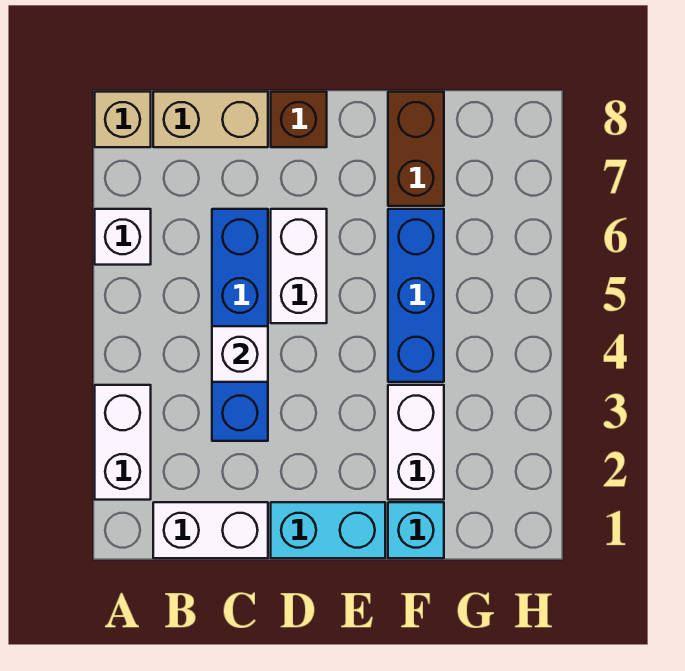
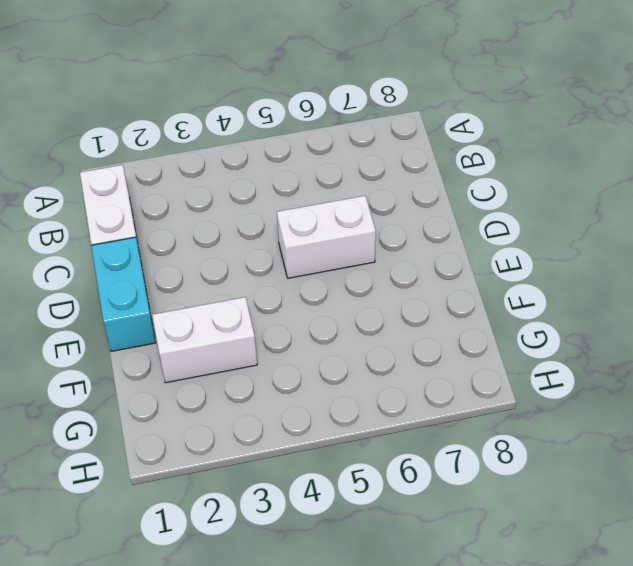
none -> white 1x2 brick [95,385,151,500]
none -> white 1x1 brick [95,209,151,265]
none -> tan 1x1 brick [95,92,151,147]

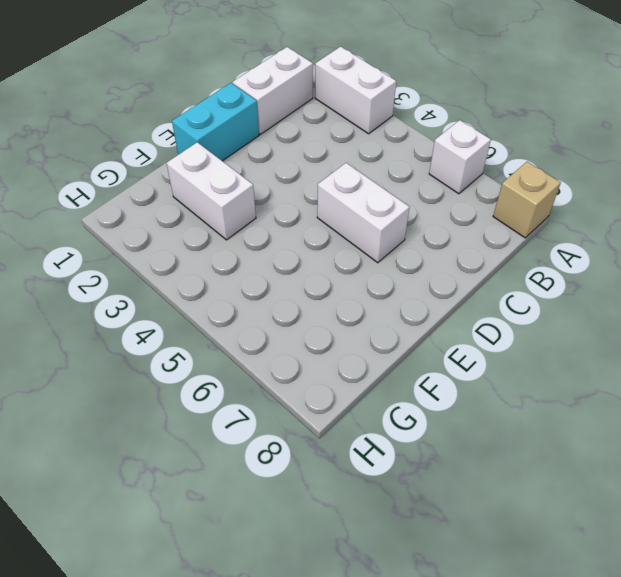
none -> tan 1x2 brick [153,92,268,147]
none -> blue 1x4 brick [212,209,268,441]
none -> brown 1x1 brick [271,92,327,147]

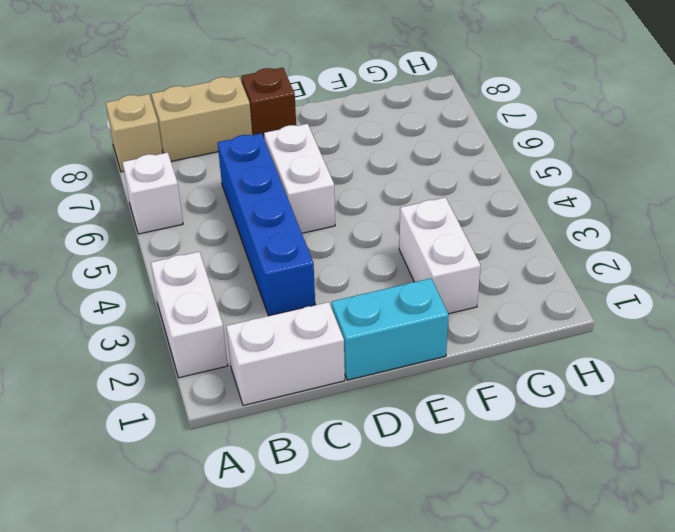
none -> cyan 1x1 brick [388,502,444,558]
none -> blue 1x3 brick [388,209,444,382]
none -> brown 1x2 brick [388,92,444,206]

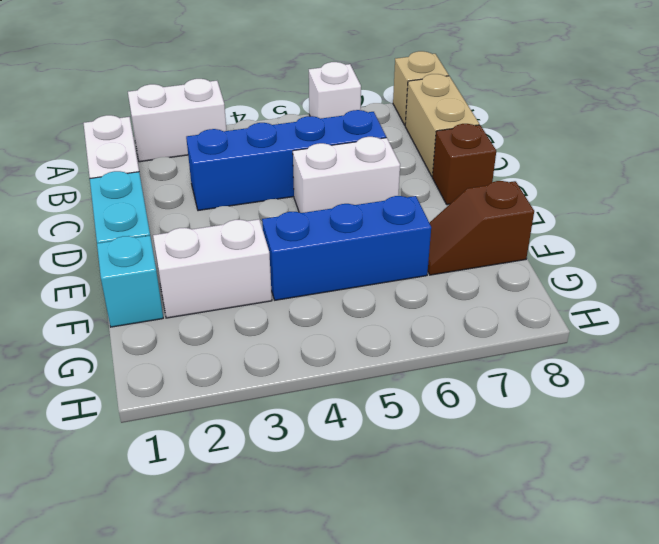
brown 1x2 slope [428,181,534,275] -> brown 1x2 brick [388,92,444,206]
none -> white 1x1 brick [212,326,268,382]

